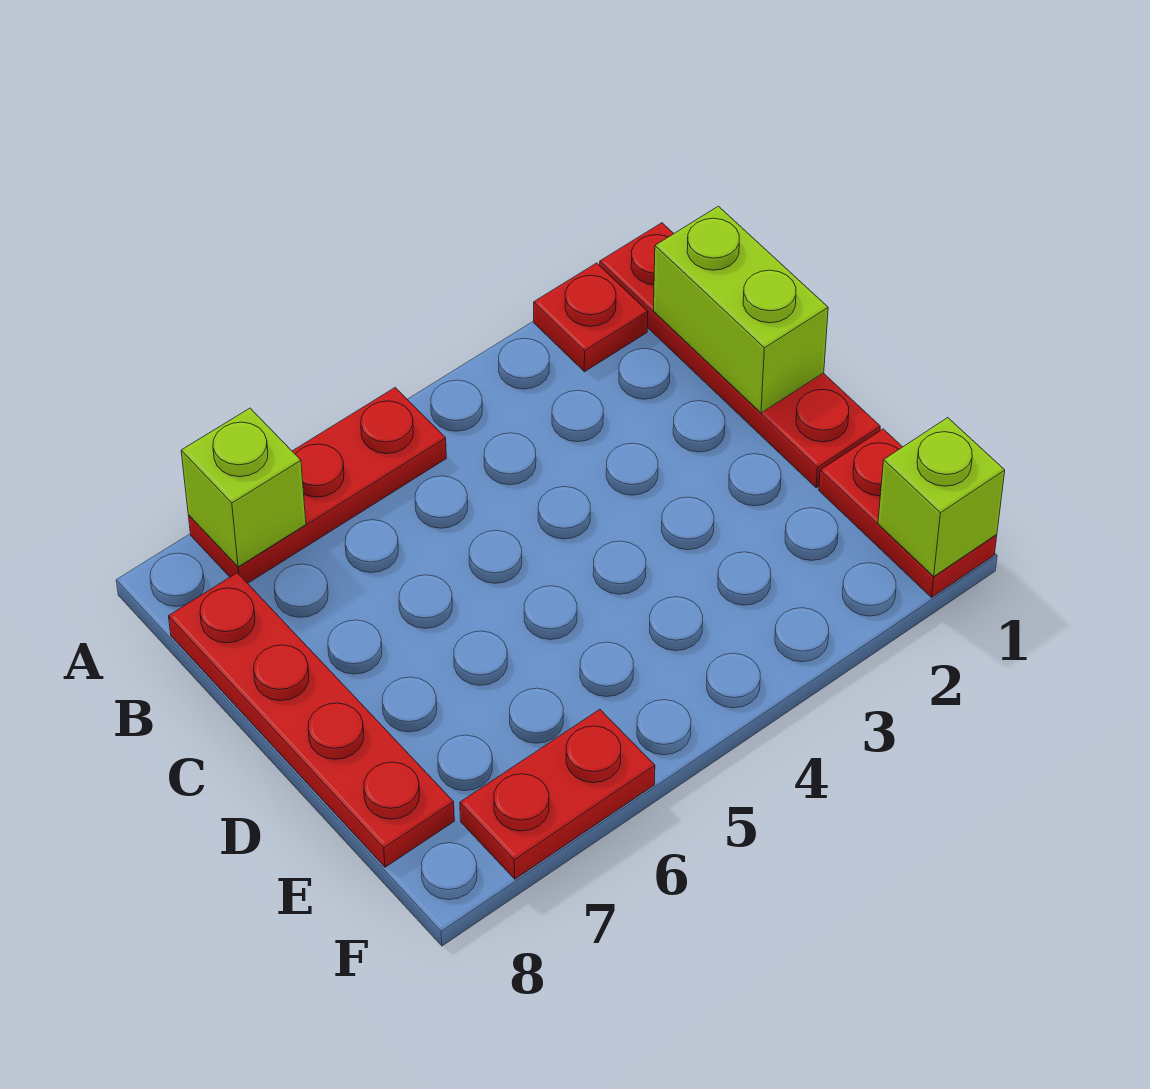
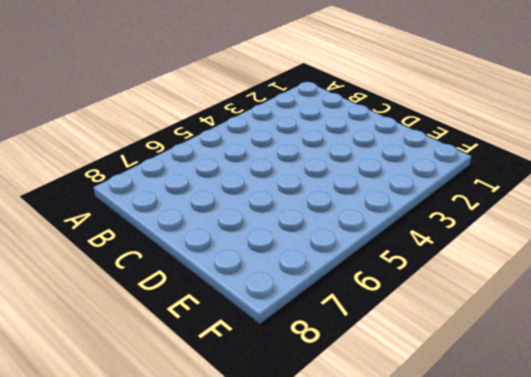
none -> red 1x4 plate [600,223,880,488]
none -> red 1x1 plate [534,263,648,372]

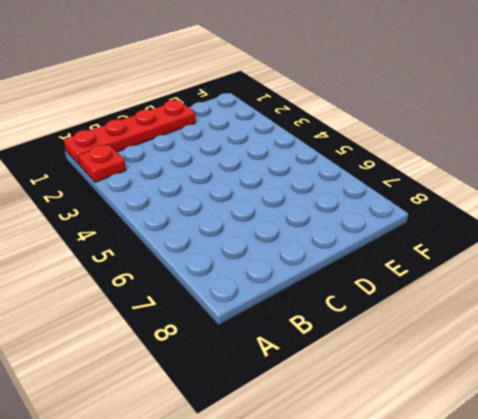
none -> red 1x3 plate [188,388,446,583]
none -> red 1x4 plate [169,573,454,867]

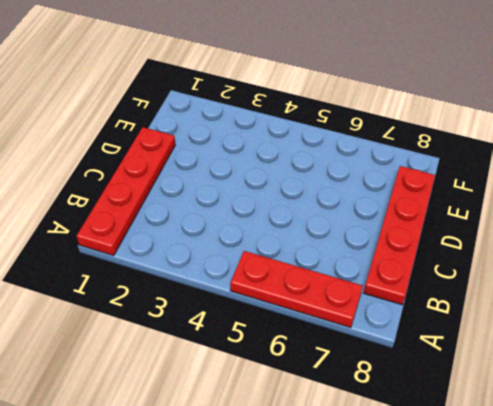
none -> red 1x1 plate [534,263,648,372]
none -> red 1x2 plate [819,429,997,597]

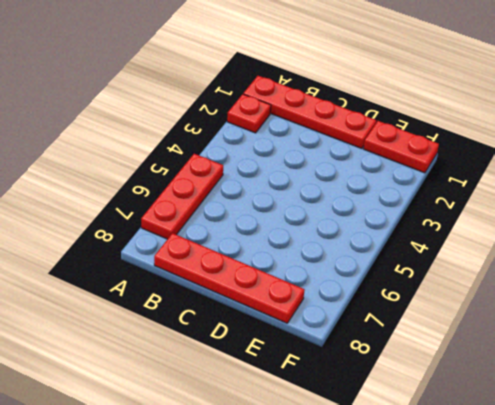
none -> red 1x2 plate [460,709,655,879]
none -> lime 1x1 brick [181,408,306,567]

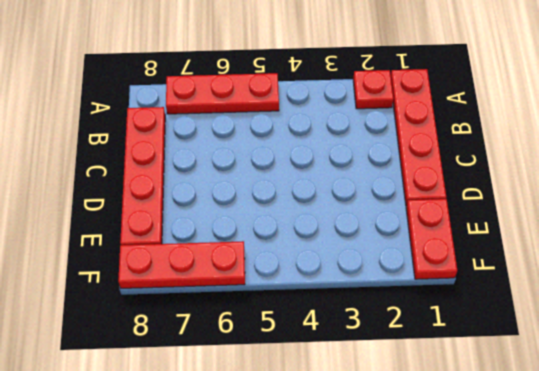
red 1x3 plate [118,241,245,288] -> red 1x2 plate [460,709,655,879]
none -> lime 1x1 brick [181,408,306,567]
none -> lime 1x2 brick [654,206,828,413]

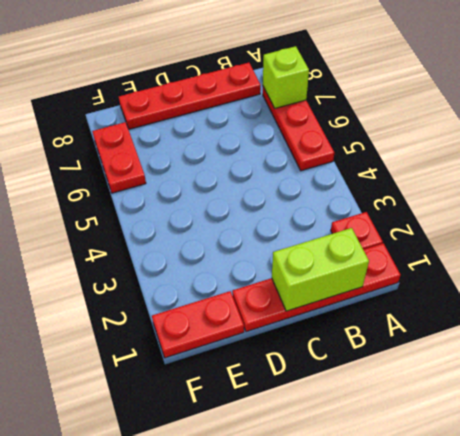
none -> lime 1x1 brick [878,418,1005,576]

